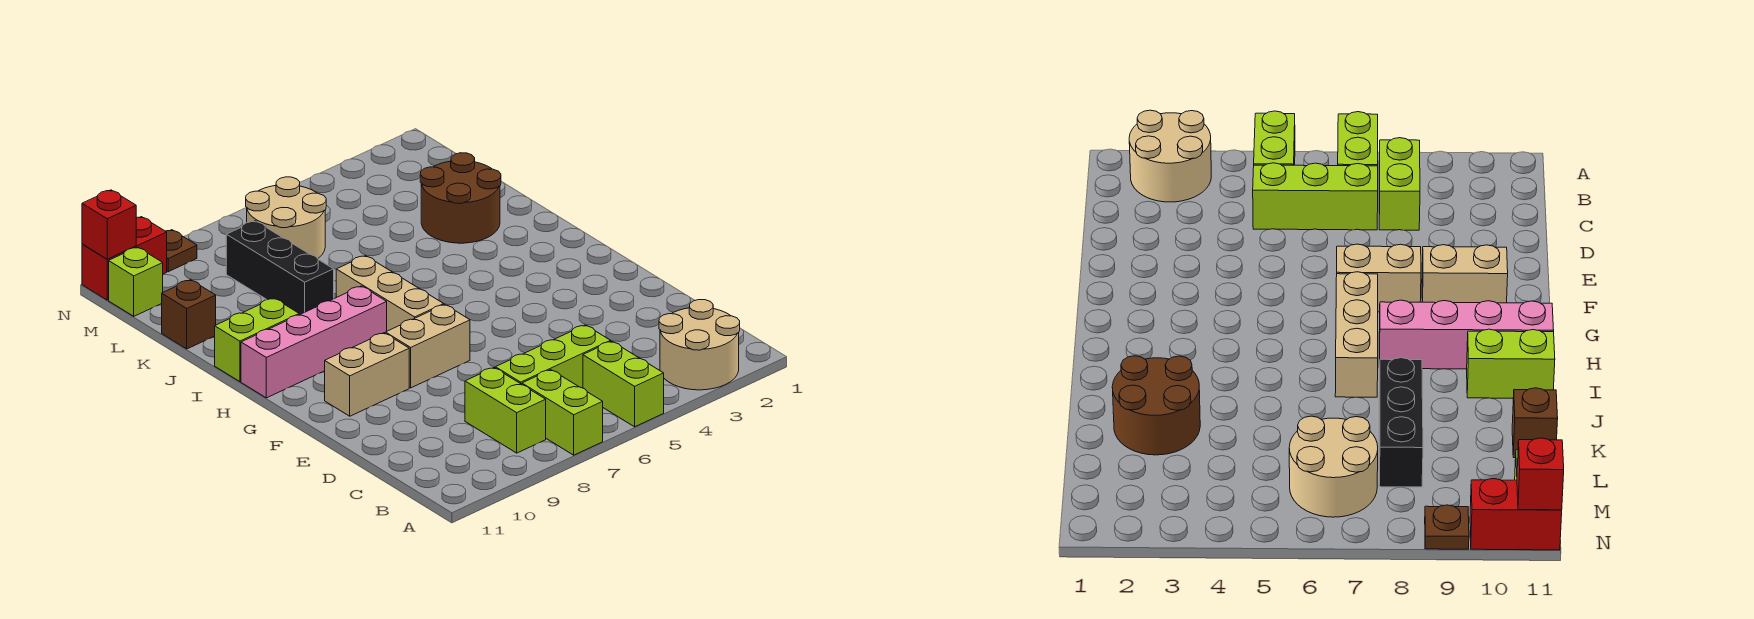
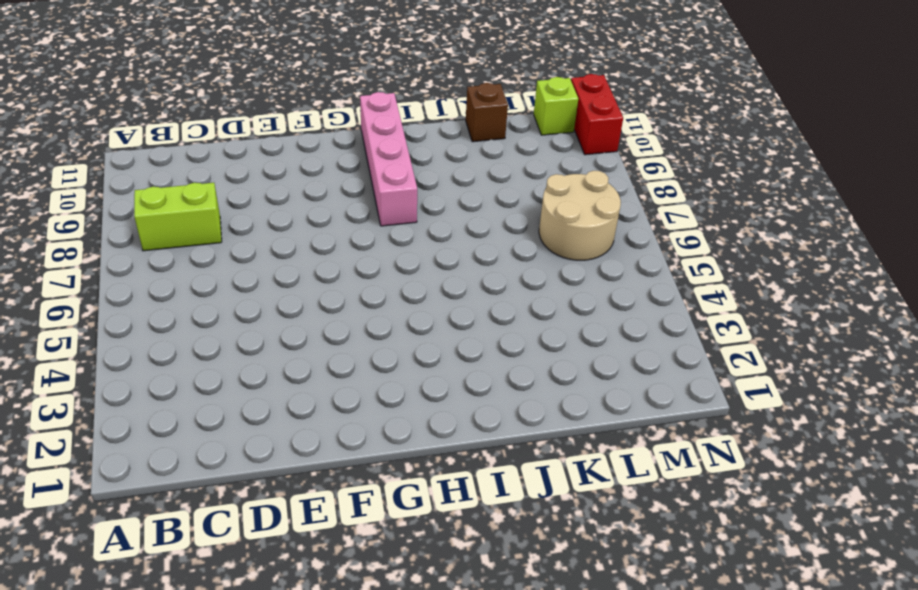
none -> tan 2x2 round brick [659,300,740,390]
none -> lime 1x2 brick [583,341,664,427]
none -> lime 1x2 brick [522,370,603,455]

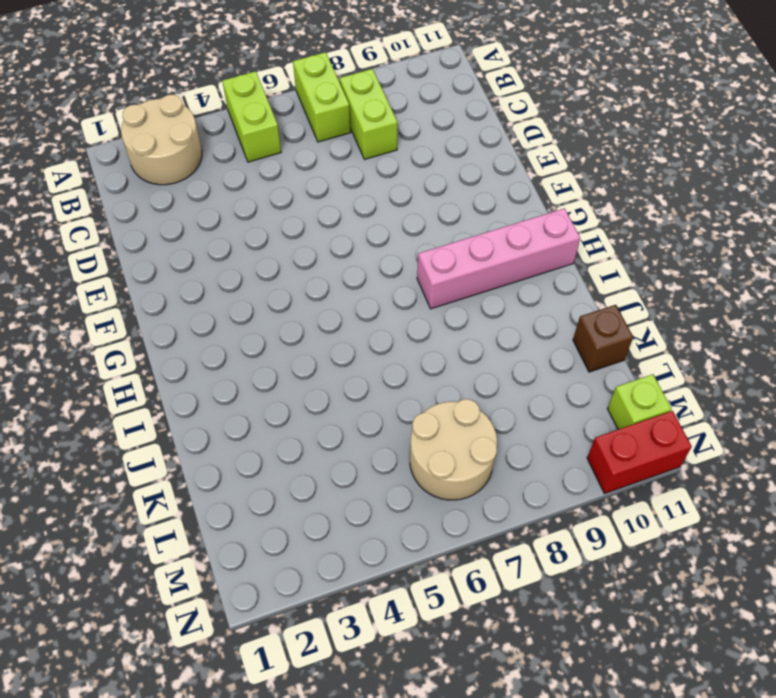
none -> lime 1x3 brick [495,325,611,388]
none -> tan 1x2 brick [385,305,470,388]
none -> tan 1x2 brick [325,333,409,416]

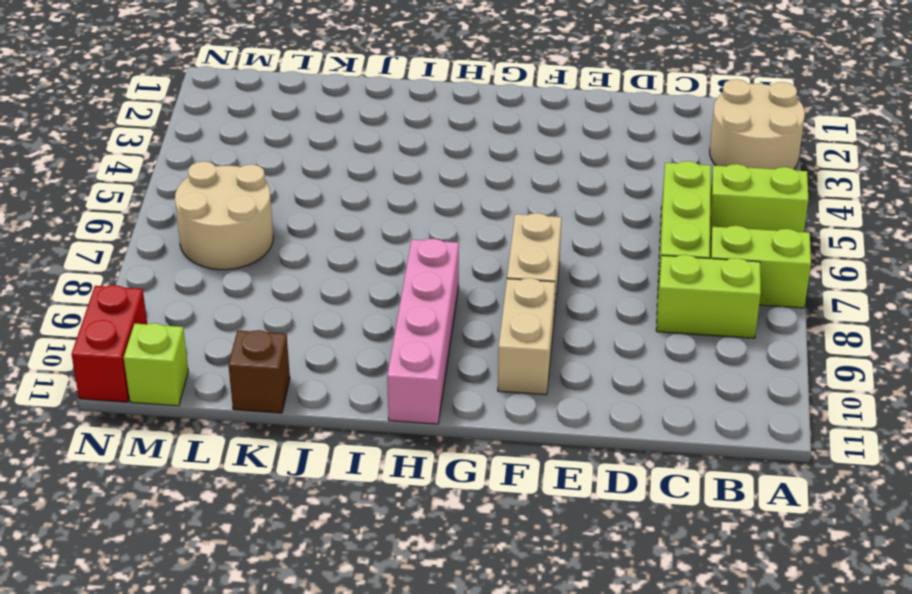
none -> tan 1x3 brick [336,256,444,331]
none -> lime 1x2 brick [215,298,299,382]
none -> brown 2x2 round brick [420,153,501,243]

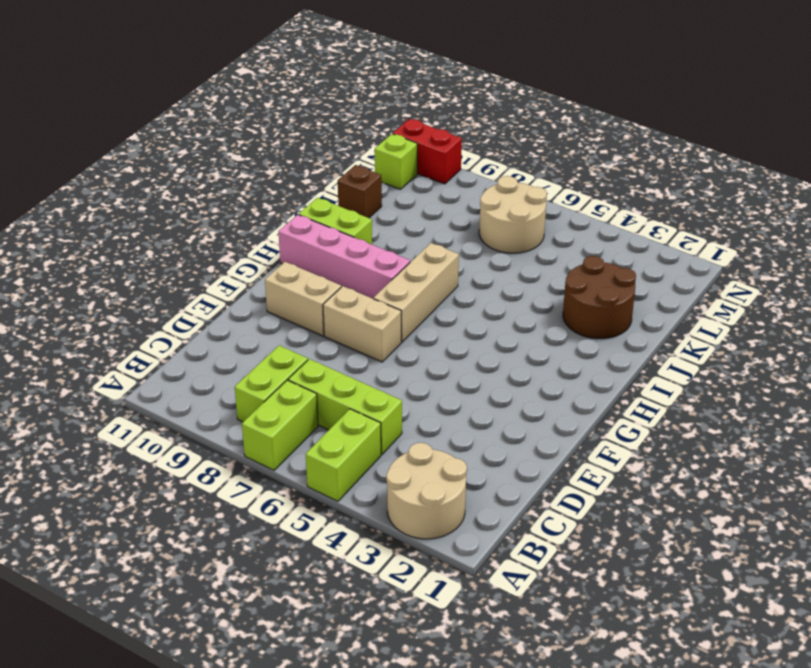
none -> black 1x3 brick [226,221,334,315]
none -> brown 1x1 plate [166,230,197,272]
none -> red 1x1 brick [82,190,136,259]

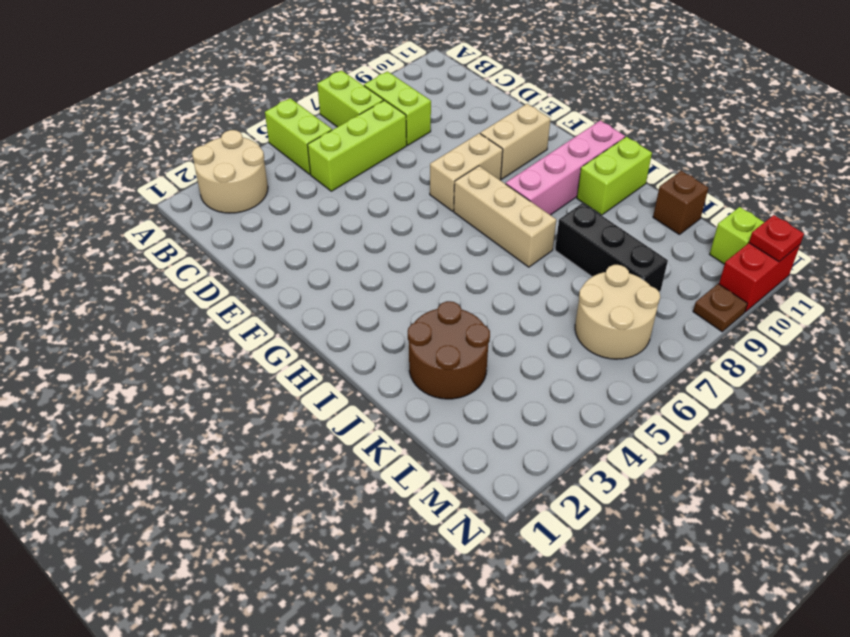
red 1x1 plate [749,215,804,262] -> red 1x1 brick [82,190,136,259]

